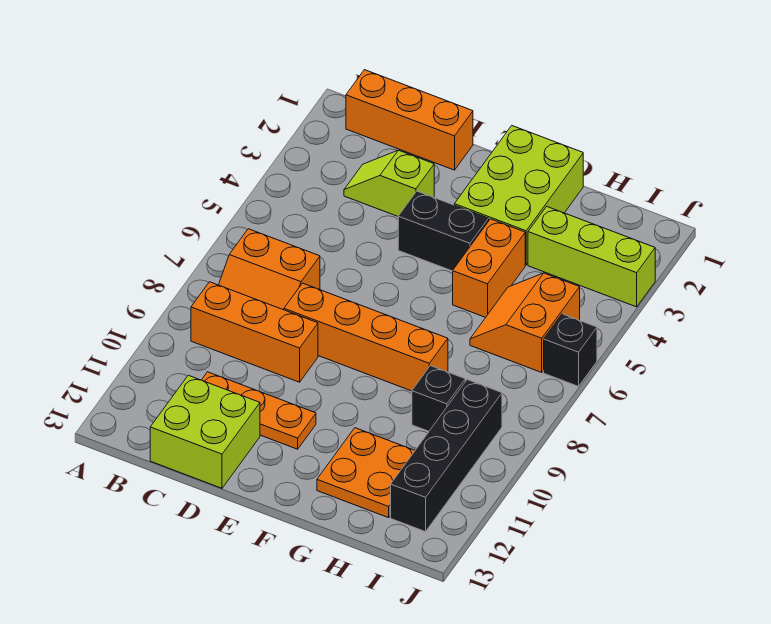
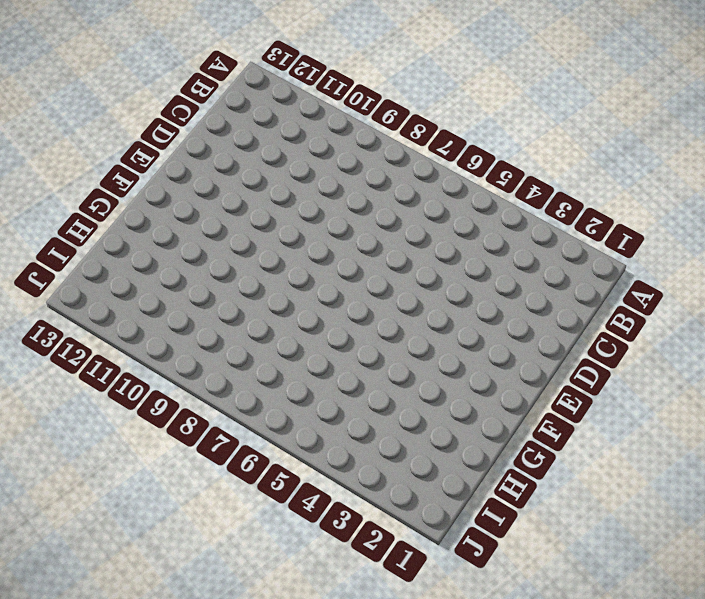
none -> orange 1x3 brick [346,70,473,170]
none -> orange 2x2 slope [219,229,320,310]
none -> orange 1x3 brick [191,282,318,382]

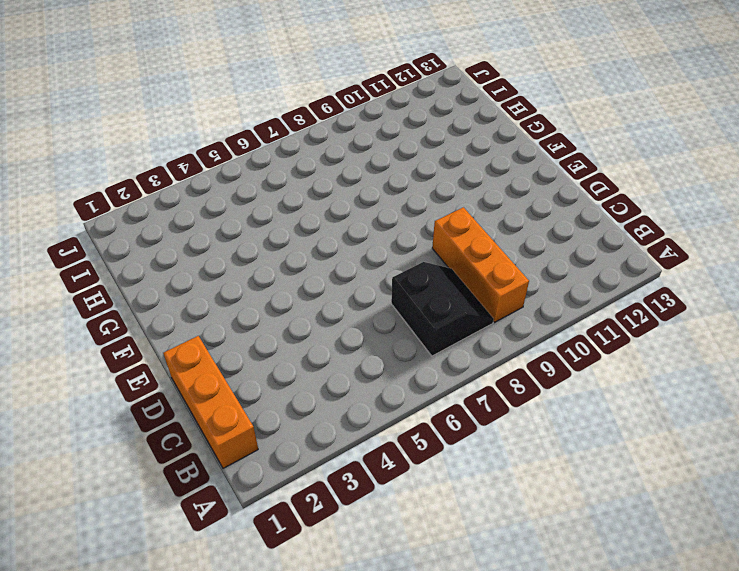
black 2x2 slope [391,262,494,356] -> orange 2x2 slope [219,229,320,310]
none -> lime 1x2 slope [344,150,434,216]
none -> orange 1x3 plate [202,372,316,449]
none -> lime 2x2 brick [150,375,260,488]

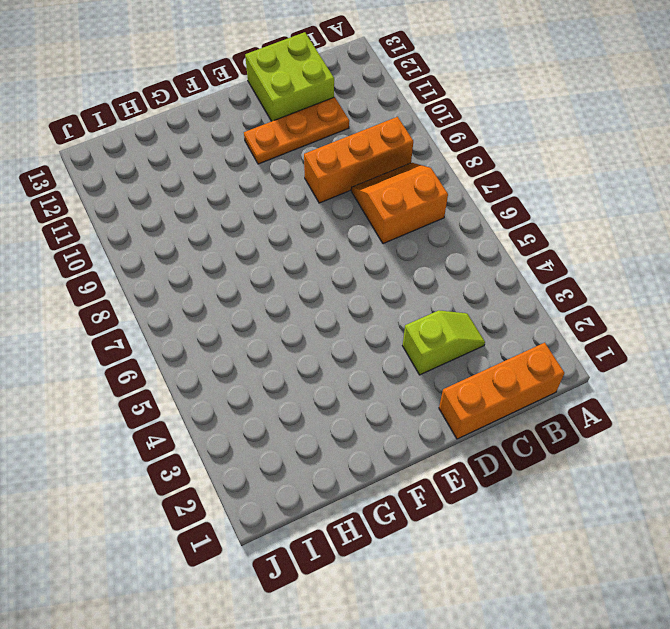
none -> orange 1x4 brick [284,283,448,391]
none -> black 1x2 brick [398,191,489,271]
none -> lime 2x3 brick [454,126,583,265]

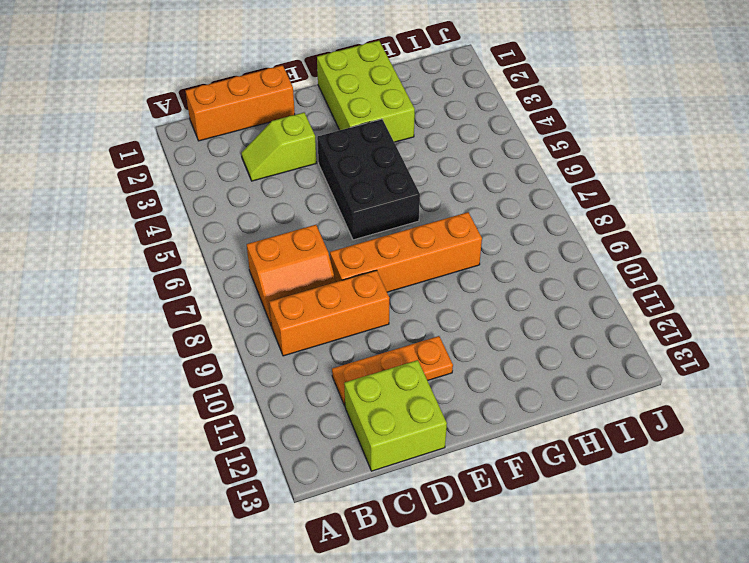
black 2x3 brick [317,119,420,240] -> black 1x2 brick [398,191,489,271]
none -> orange 1x2 brick [453,219,525,317]
none -> orange 2x2 plate [317,428,415,518]
none -> lime 1x3 brick [528,206,655,307]

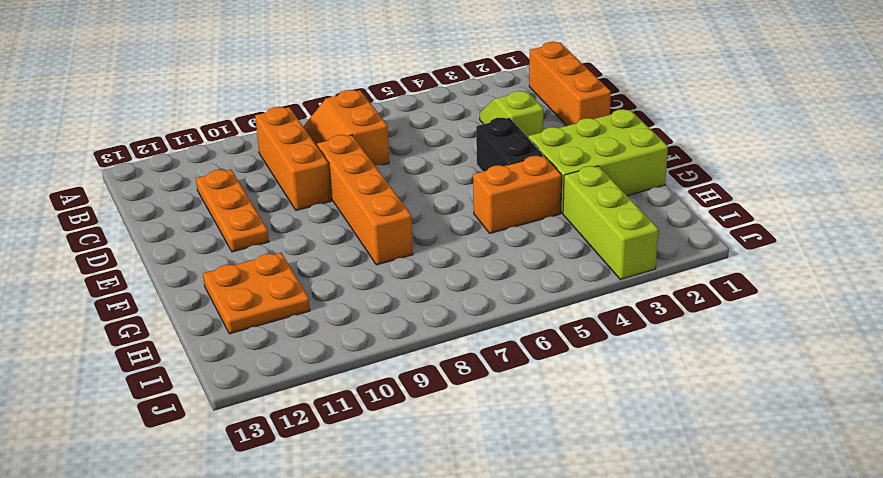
none -> lime 2x2 brick [150,375,260,488]
none -> orange 2x2 slope [470,273,580,372]
none -> black 1x1 brick [412,366,465,431]

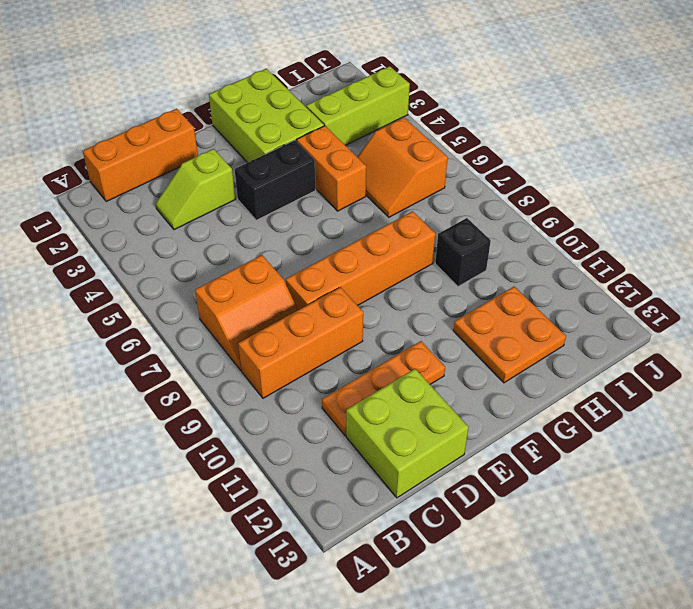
none -> black 1x4 brick [391,380,502,532]
none -> black 1x1 brick [544,314,597,386]

